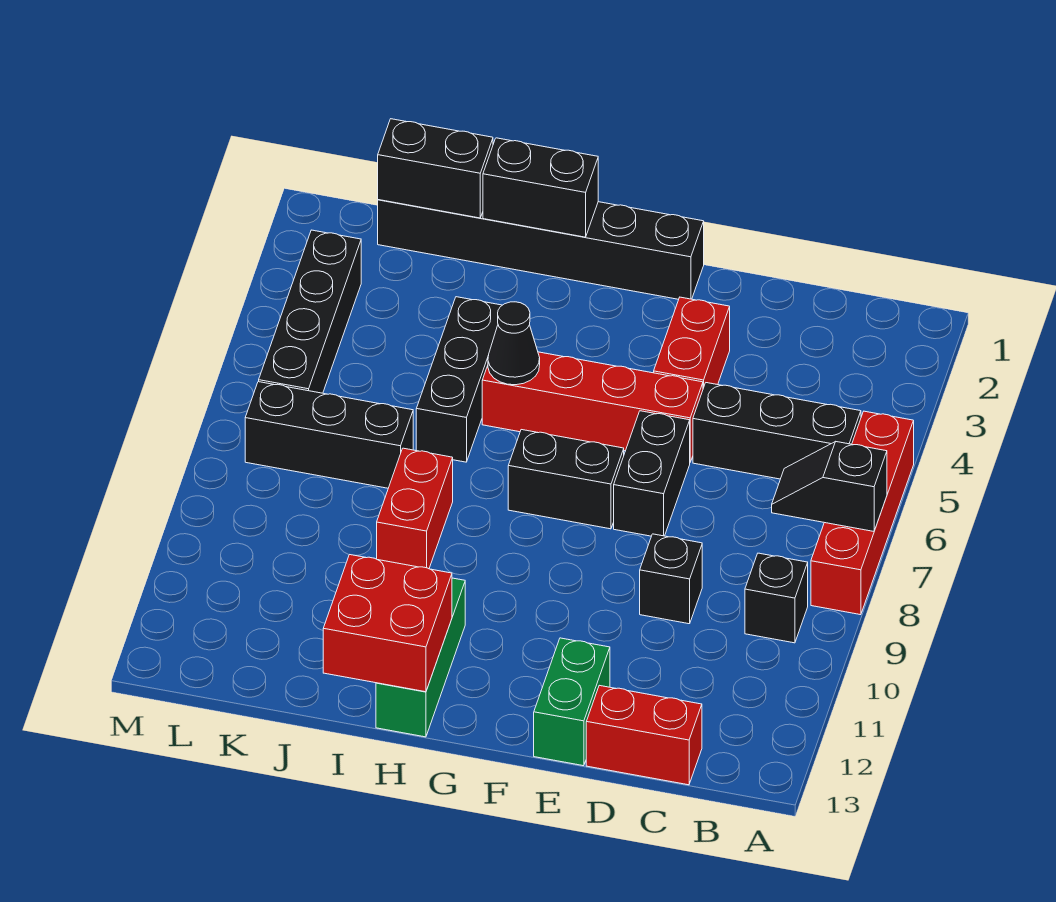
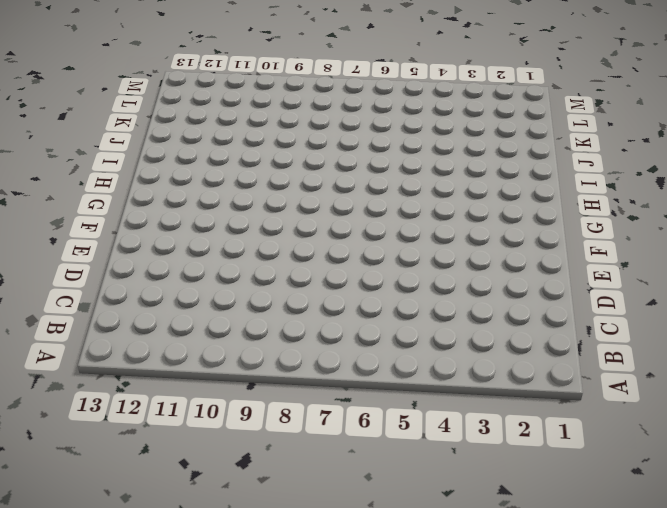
none -> red 1x4 brick [811,411,914,615]
none -> black 1x3 brick [693,383,861,479]
none -> black 1x1 brick [745,553,808,643]

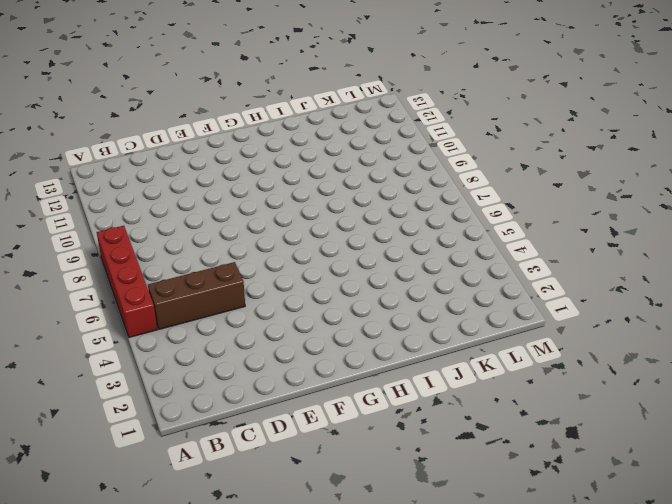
brown 1x3 brick [148,262,245,329] -> black 1x3 brick [693,383,861,479]
none -> black 1x1 brick [745,553,808,643]
none -> red 1x2 brick [586,685,702,785]
none -> black 1x1 brick [640,534,702,624]

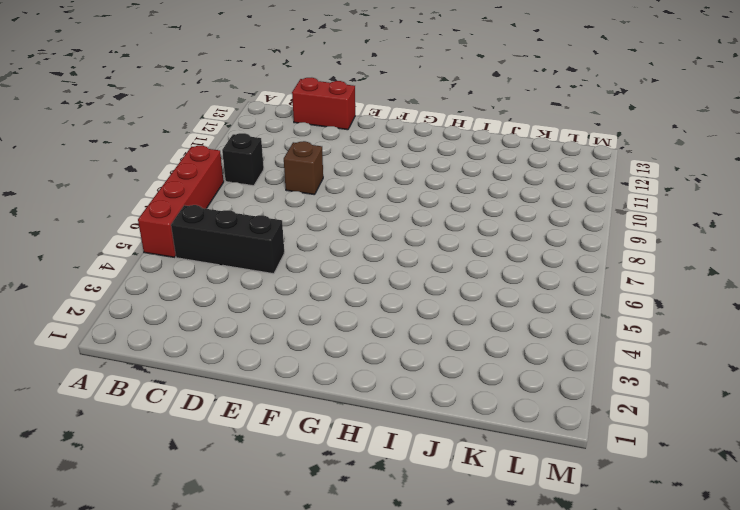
brown 1x1 brick [284,141,323,195] -> black 1x1 brick [640,534,702,624]
none -> red 1x2 brick [654,297,730,388]
none -> red 1x4 brick [482,352,703,462]
none -> black 1x2 brick [614,411,690,536]

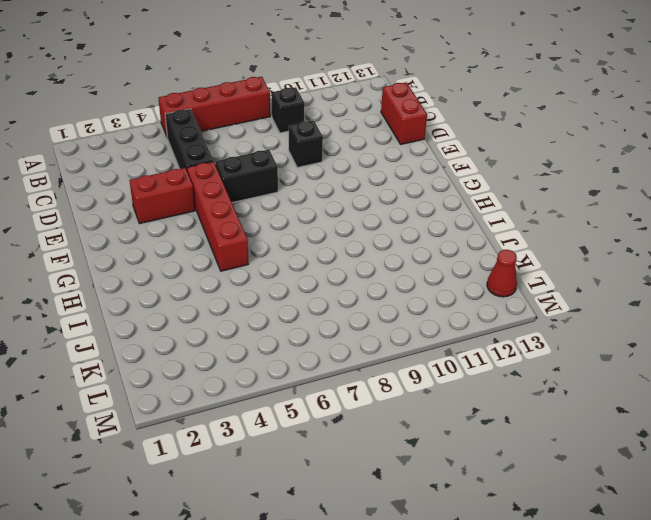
red 1x1 cone [487,250,517,297] -> none
none -> green 1x2 brick [534,638,610,766]
none -> black 1x6 brick [378,200,704,299]
none -> black 1x2 brick [508,430,624,529]

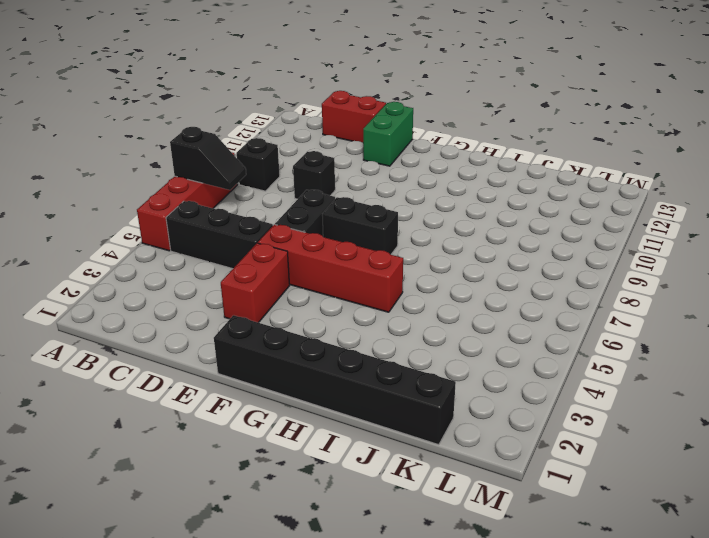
none -> green 1x3 brick [376,578,465,737]
none -> black 1x3 brick [416,297,502,462]
none -> red 1x2 brick [377,448,453,569]

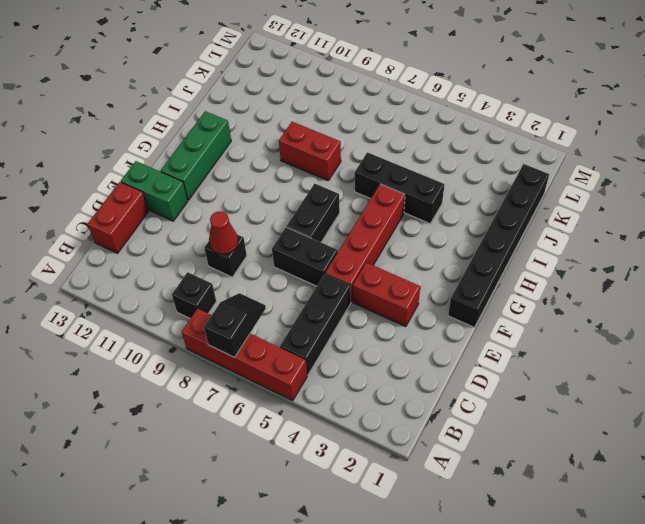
red 1x1 cone [209,211,238,254] -> none
green 1x3 brick [161,111,231,200] -> green 1x3 brick turned to [376,578,465,737]
none -> black 1x3 brick [245,382,413,488]
none -> black 1x4 brick [259,230,361,393]
none -> black 1x2 brick [483,138,598,237]

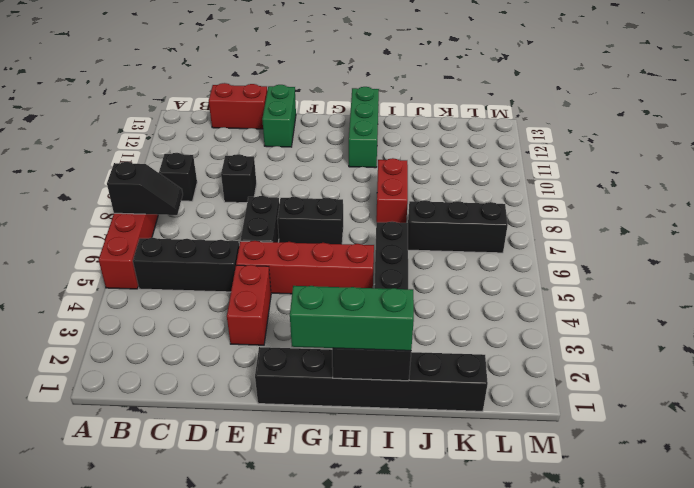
green 1x3 brick [290,286,414,351] -> none
none -> black 1x4 brick [259,230,361,393]
none -> black 1x1 cone [488,302,540,385]
none -> red 2x2 brick [323,555,452,692]

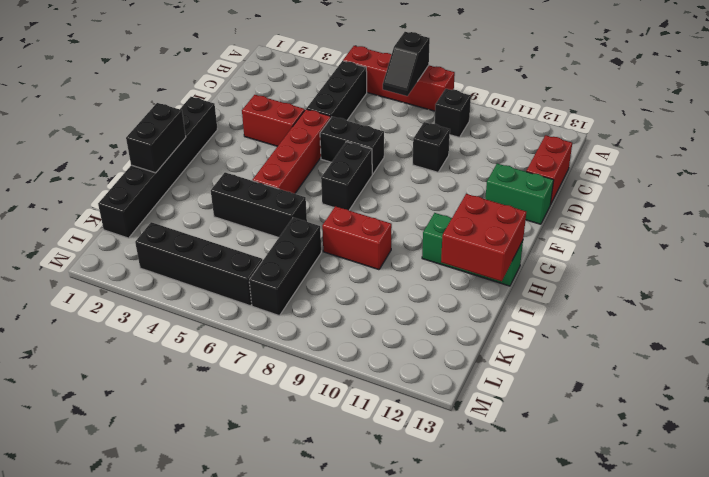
none -> black 1x1 cone [488,302,540,385]
none -> black 1x2 brick [378,119,493,218]

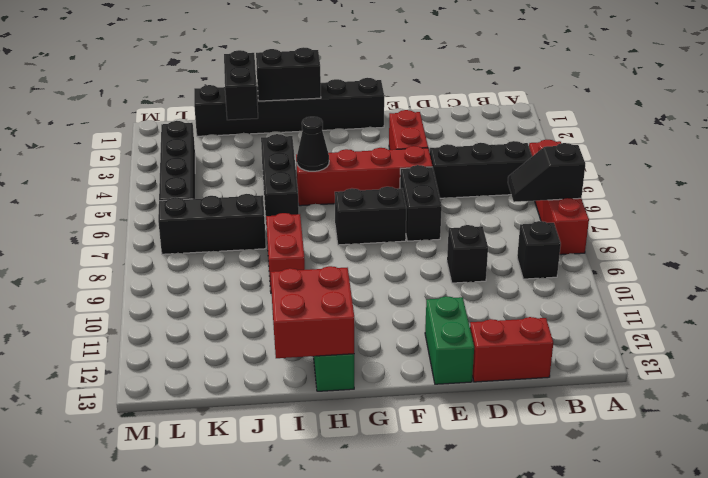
black 1x2 brick [224,50,258,120] -> black 1x2 brick turned to [378,119,493,218]

